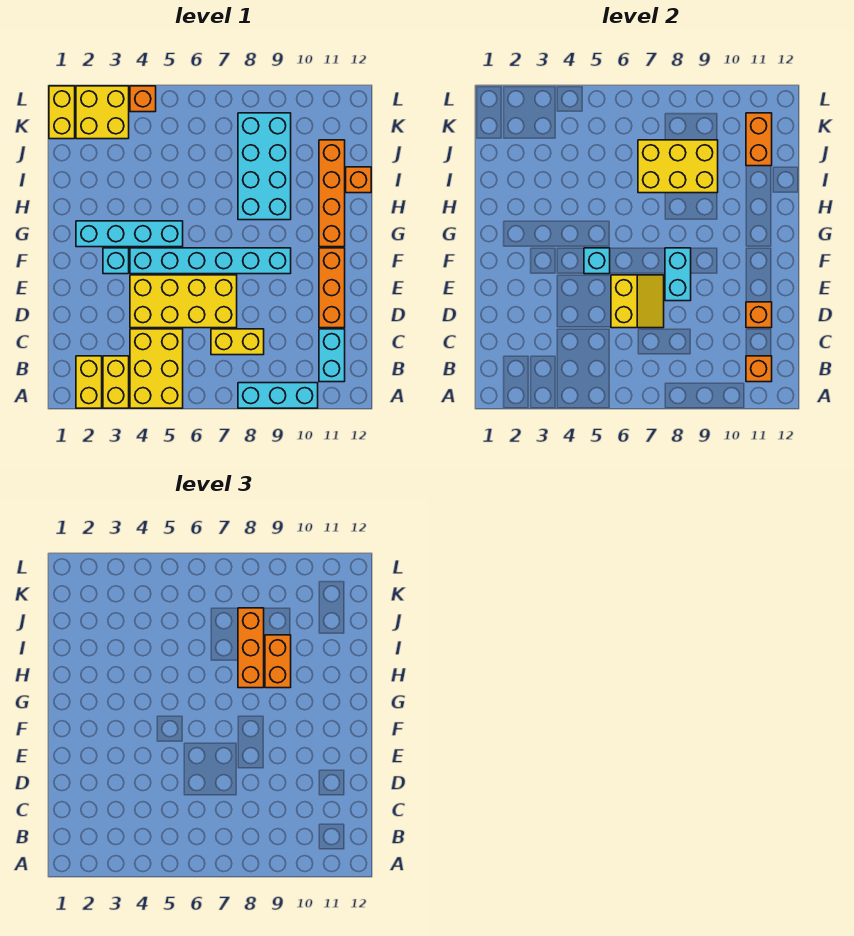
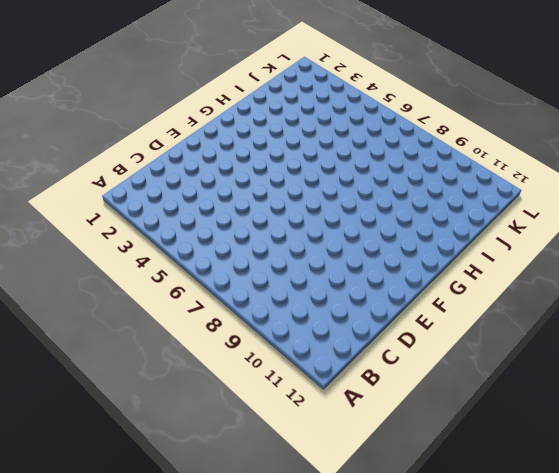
none -> yellow 1x2 brick [76,356,102,408]
none -> yellow 1x2 brick [103,356,129,408]
none -> yellow 2x3 brick [130,329,183,408]

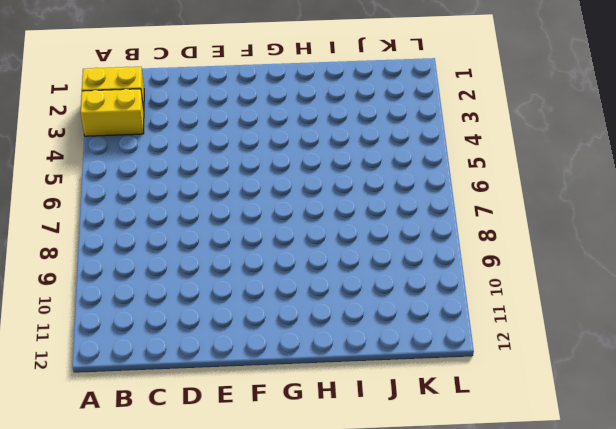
none -> yellow 2x3 brick [130,329,183,408]
none -> cyan 1x3 brick [238,383,318,408]
none -> cyan 1x2 brick [319,329,345,382]

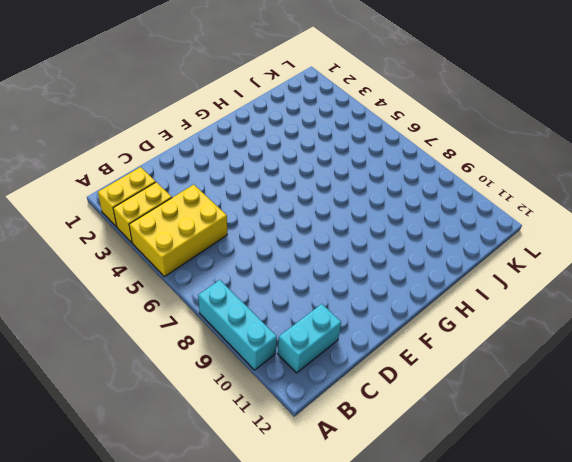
none -> yellow 1x2 brick [211,329,264,355]
none -> yellow 2x4 brick [130,275,237,328]
none -> orange 1x3 brick [319,248,345,328]

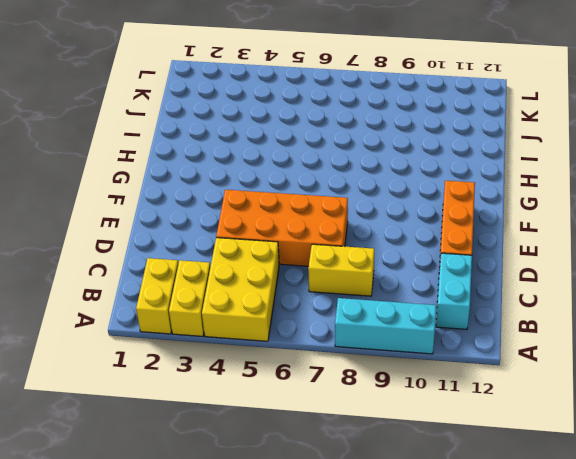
orange 2x4 brick [216,190,348,266] -> yellow 2x4 brick [130,275,237,328]
none -> cyan 1x1 brick [103,248,129,274]
none -> cyan 1x6 brick [130,248,291,274]
none -> cyan 1x4 brick [76,221,183,247]

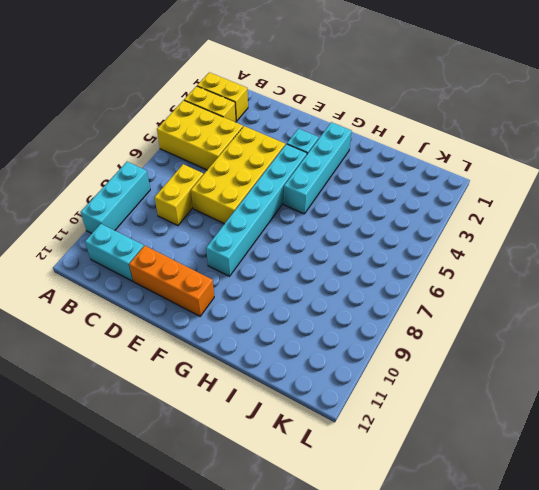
none -> orange 1x4 brick [319,140,345,247]
none -> cyan 2x4 brick [238,113,291,220]
none -> orange 1x1 brick [346,167,371,193]

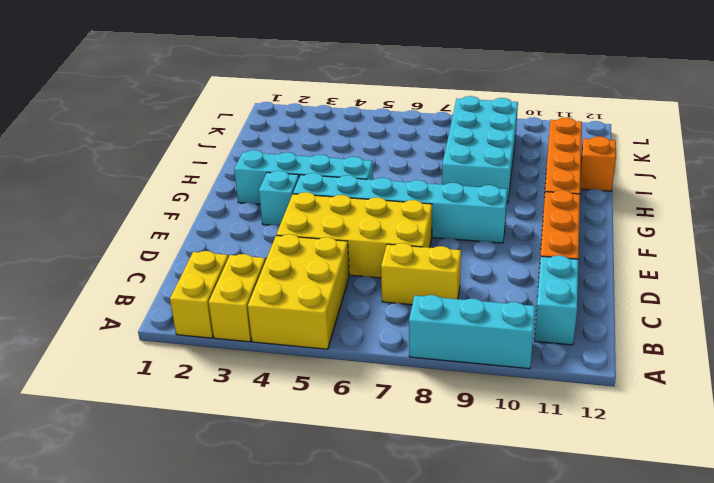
none -> yellow 1x2 brick [49,86,75,139]
none -> yellow 2x2 brick [76,86,129,139]
none -> orange 1x1 brick [130,86,156,112]

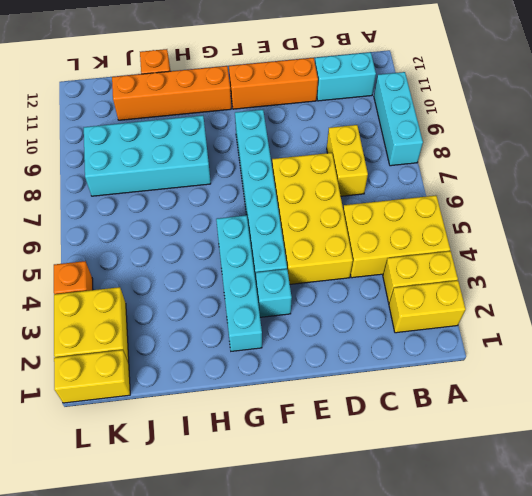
none -> orange 1x1 brick [746,356,772,382]
none -> yellow 2x2 slope [611,275,664,328]
none -> orange 1x1 brick [746,302,772,328]

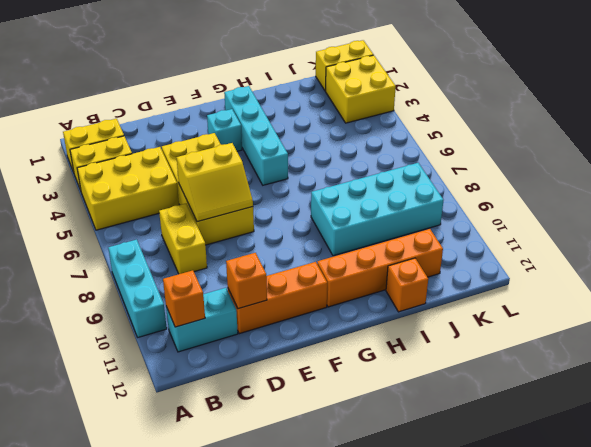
none -> cyan 1x6 brick [130,248,291,274]
none -> orange 1x1 brick [130,86,156,112]
none -> cyan 1x2 brick [665,248,691,301]

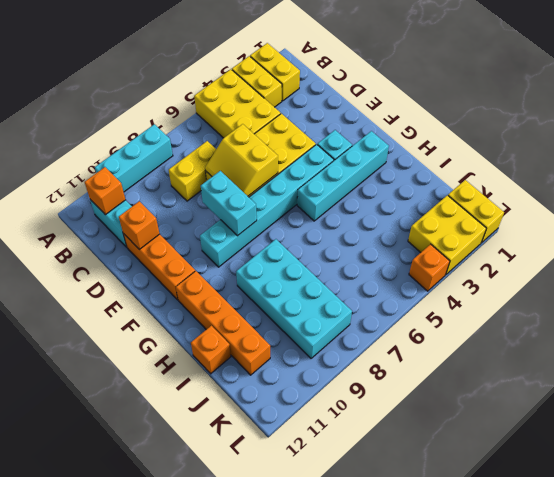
none -> cyan 1x1 brick [584,248,610,274]
none -> yellow 2x3 brick [638,140,718,193]
none -> orange 1x2 brick [746,113,772,166]

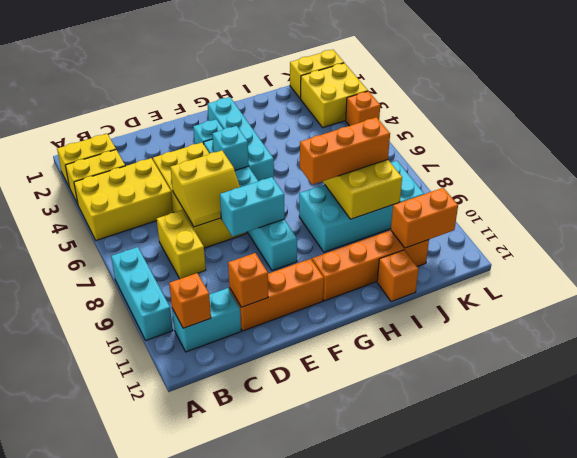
none -> orange 1x2 brick [265,635,291,688]

